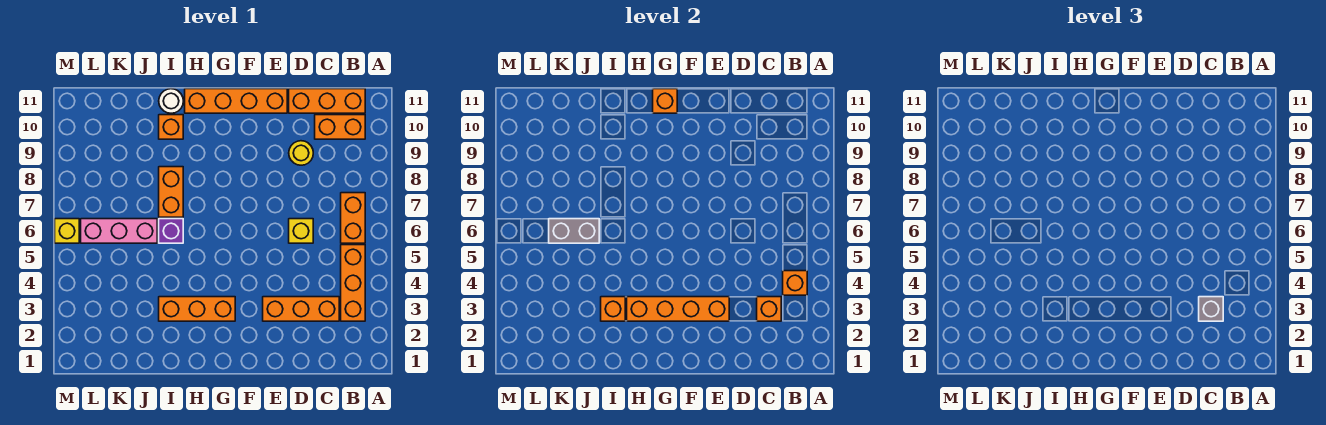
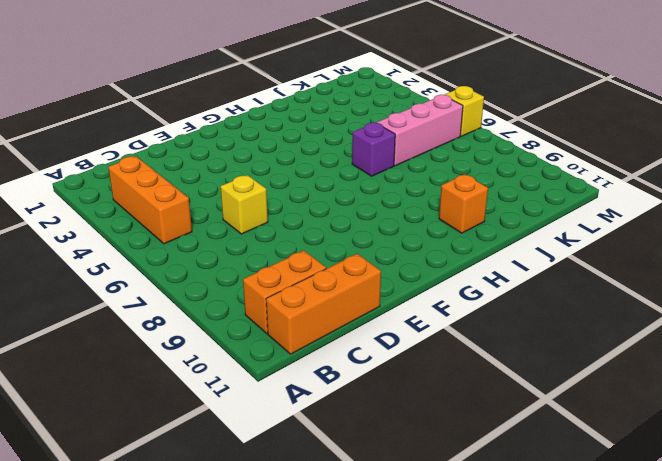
none -> orange 1x2 brick [341,193,365,243]
none -> orange 1x3 brick [263,297,339,321]
none -> yellow 1x1 round brick [289,141,313,165]

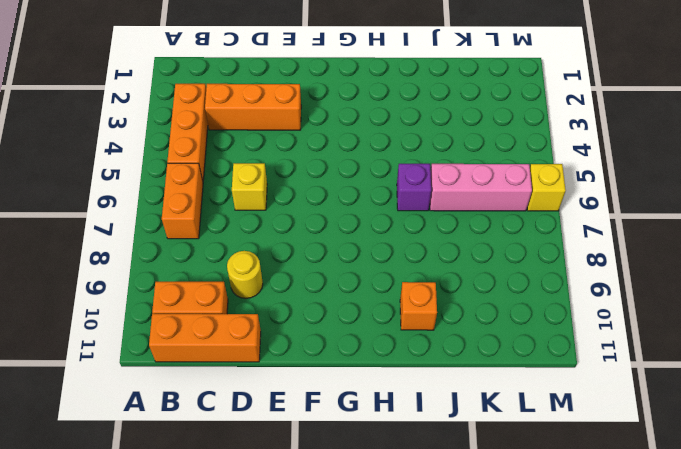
none -> orange 1x4 brick [185,89,287,113]
none -> orange 1x3 brick [159,297,235,321]
none -> orange 1x2 brick [159,167,183,217]

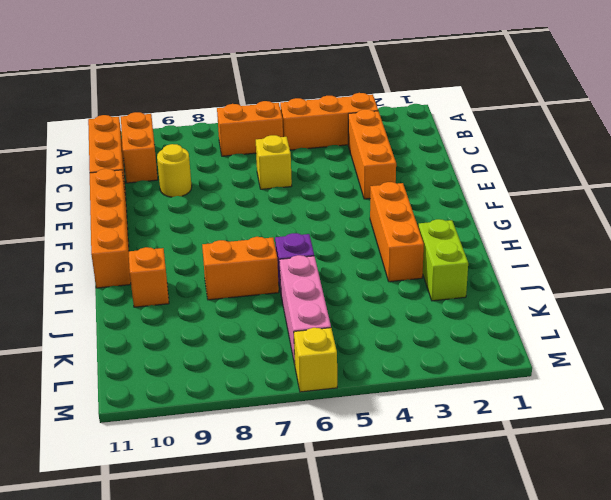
lime 1x2 brick [418,219,468,301] -> none
none -> white 1x1 round brick [159,89,183,113]
none -> orange 1x1 brick [783,271,807,295]
none -> orange 1x1 brick [757,297,781,321]

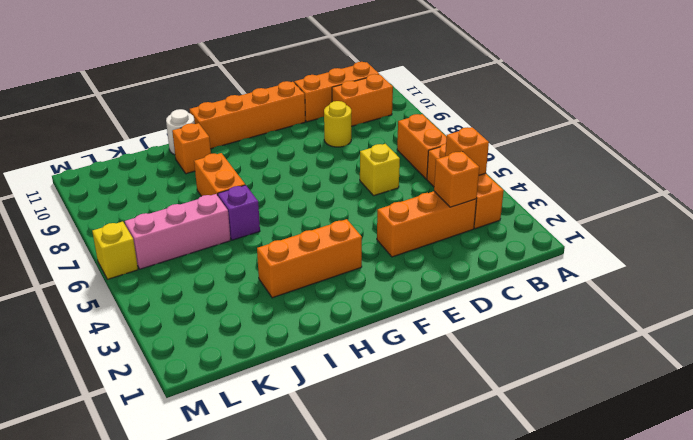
none -> orange 1x4 brick [627,297,729,321]
none -> orange 1x1 brick [653,89,677,113]
none -> orange 1x1 brick [601,297,625,321]

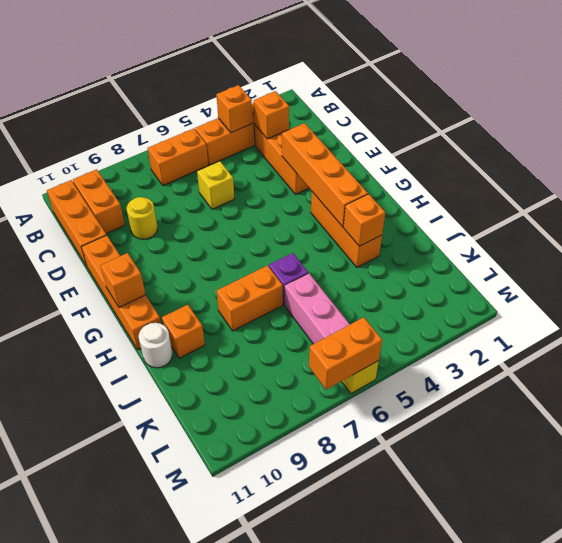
orange 1x2 brick [309,317,382,390] -> none
none -> grey 1x2 brick [549,219,599,243]
none -> grey 1x1 brick [1199,297,1223,321]

